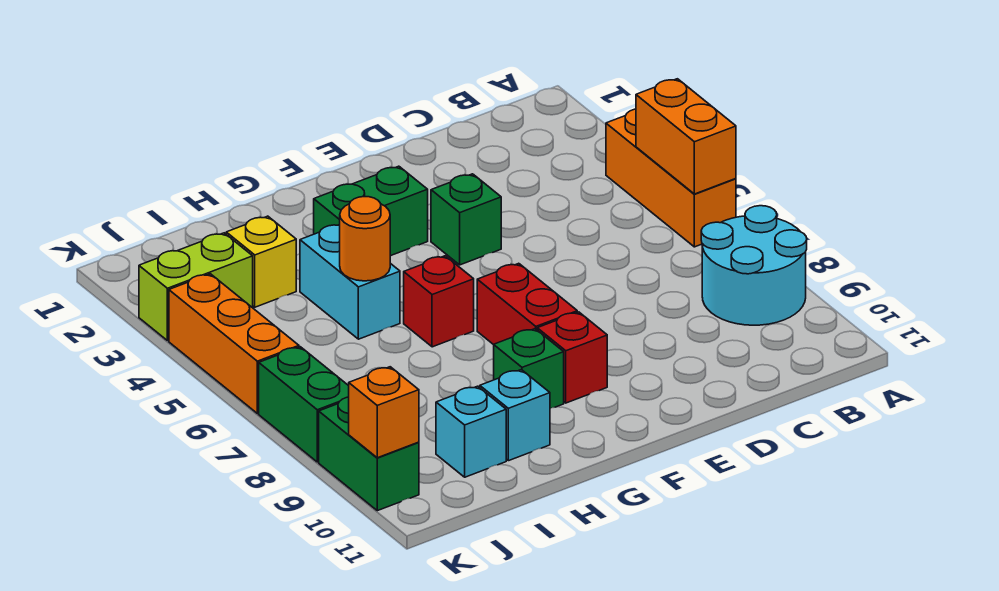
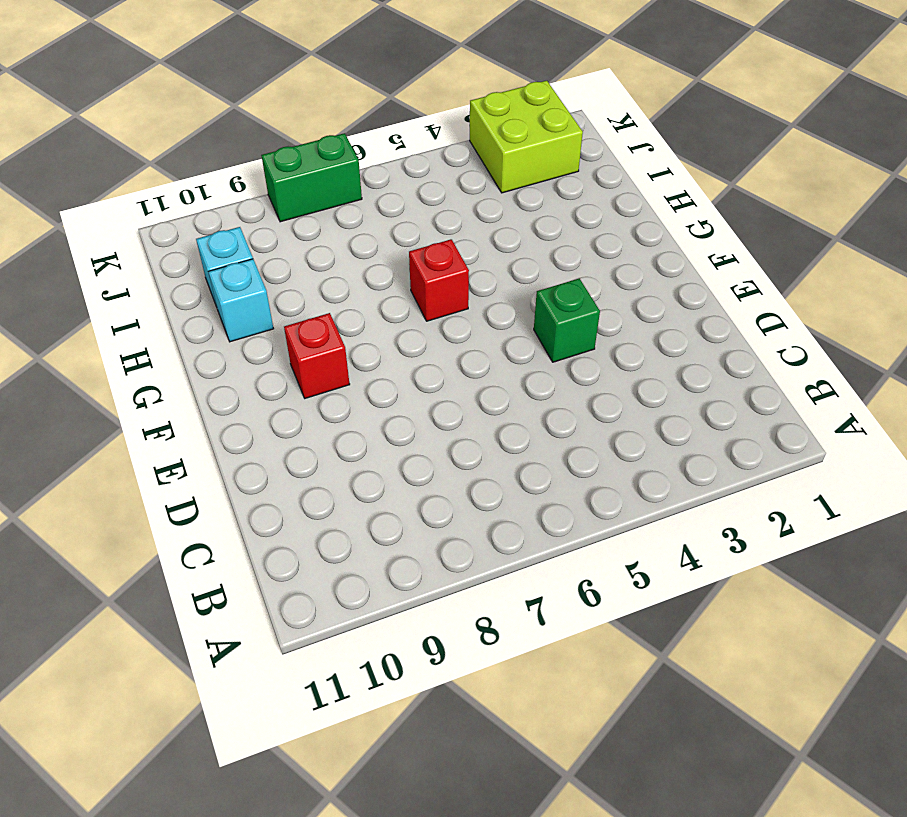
lime 2x2 brick [470,81,583,193] -> lime 1x2 brick [139,233,253,341]
none -> orange 1x3 brick [606,109,736,247]
none -> cyan 2x2 round brick [701,206,807,325]
none -> green 1x2 brick [314,166,428,256]

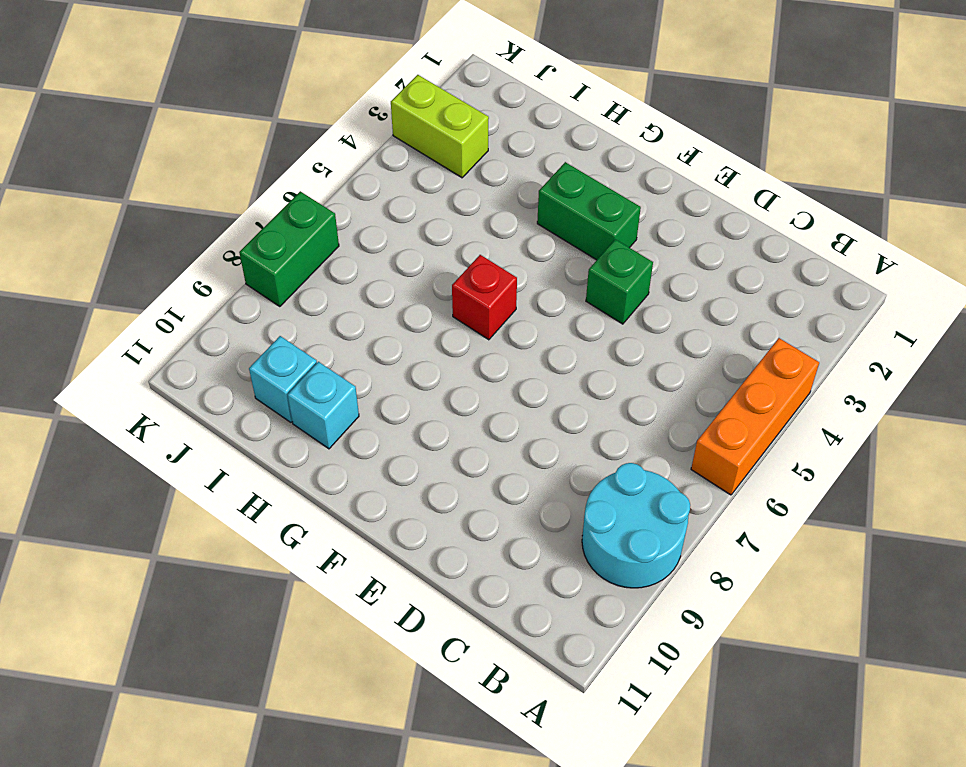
none -> red 1x2 brick [477,263,577,345]
none -> red 1x1 brick [537,312,607,403]
none -> green 1x1 brick [494,329,564,408]

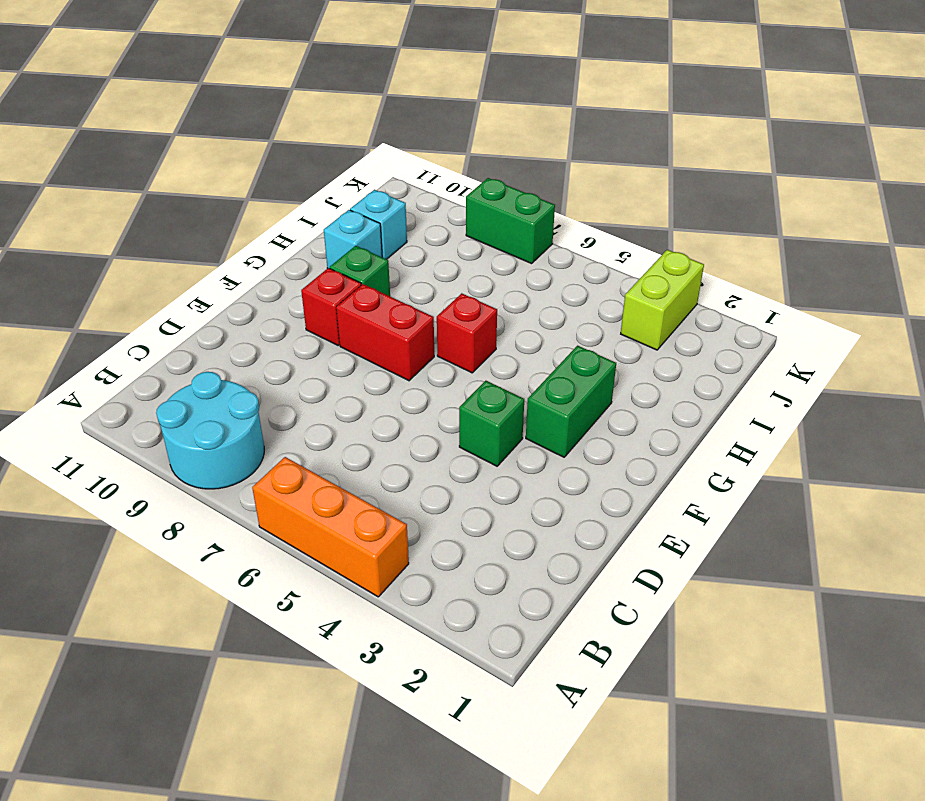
none -> cyan 1x2 brick [300,225,400,339]
none -> yellow 1x1 brick [226,216,296,307]
none -> orange 1x3 brick [169,274,299,413]

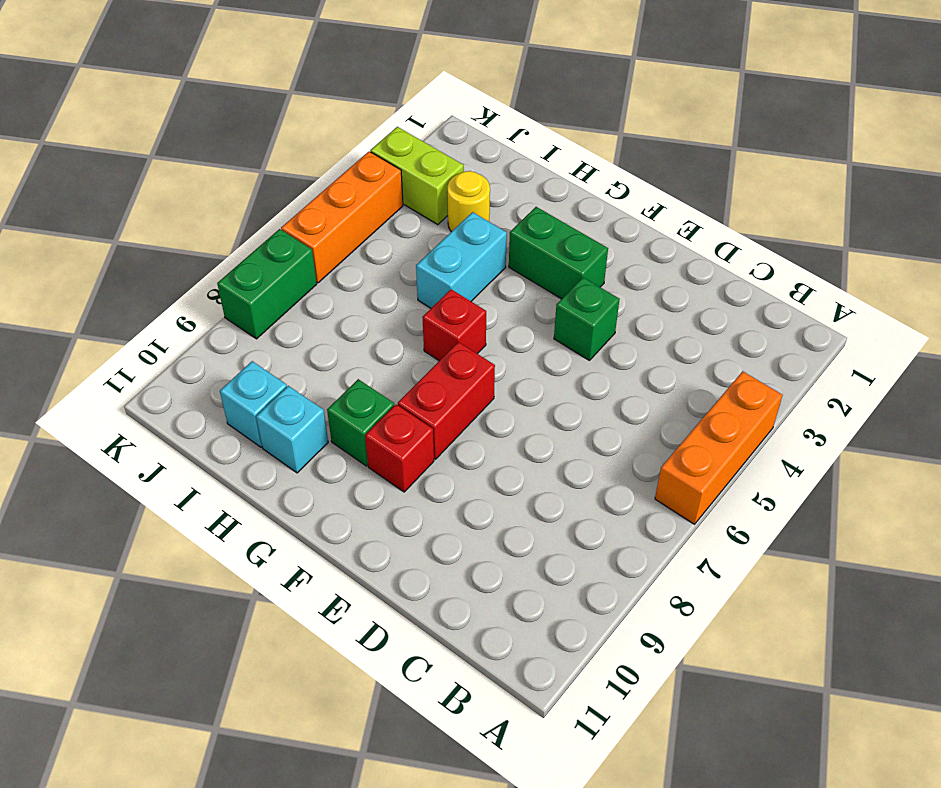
yellow 1x1 round brick [447,171,490,232] -> yellow 1x1 brick [226,216,296,307]
none -> cyan 2x2 round brick [701,206,807,325]
none -> green 1x2 brick [319,397,419,511]
none -> orange 1x2 brick [636,79,736,194]

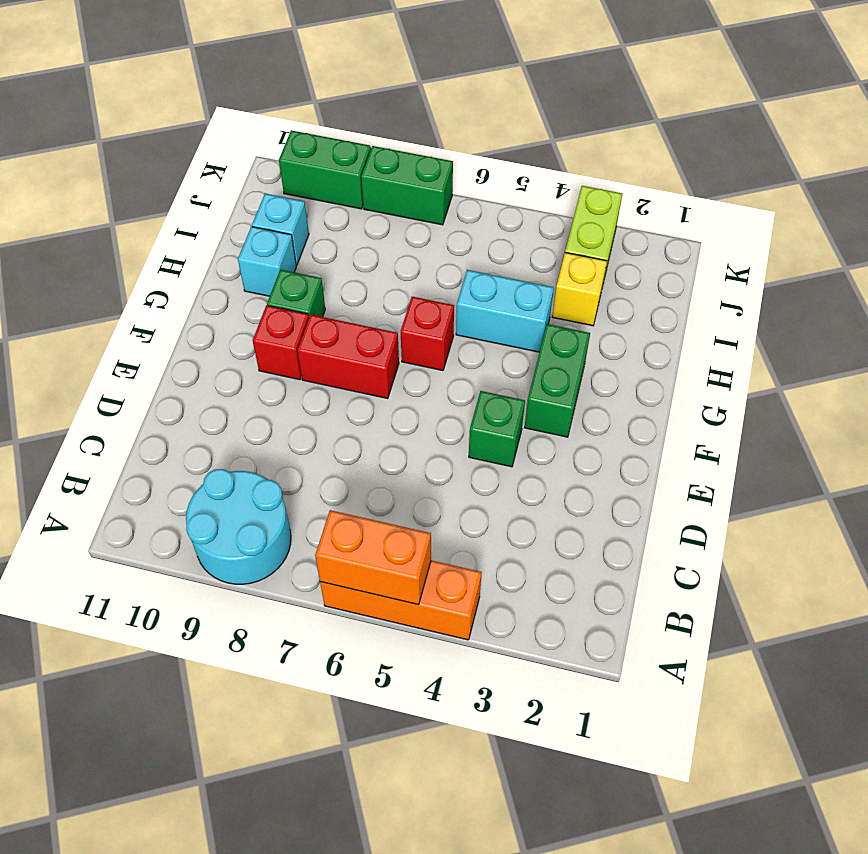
none -> orange 1x3 brick [169,274,299,413]
none -> orange 1x1 round brick [340,197,390,281]
none -> orange 1x1 brick [349,367,419,458]

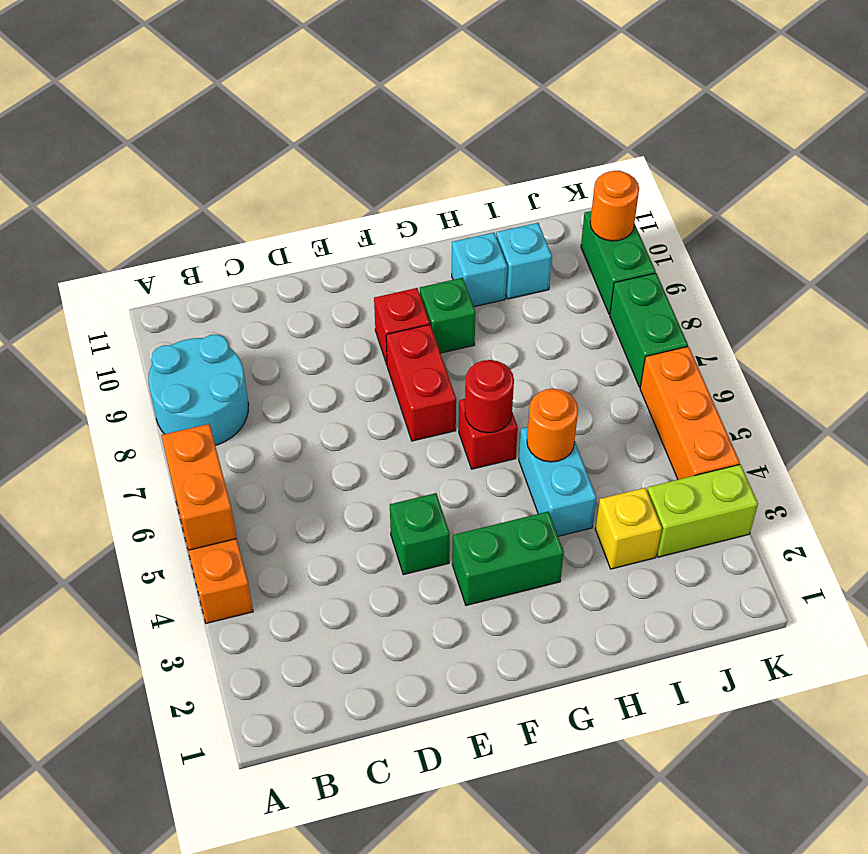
red 1x1 round brick [465,360,514,433] -> none
orange 1x1 round brick [590,171,639,241] -> orange 1x1 brick [349,367,419,458]

